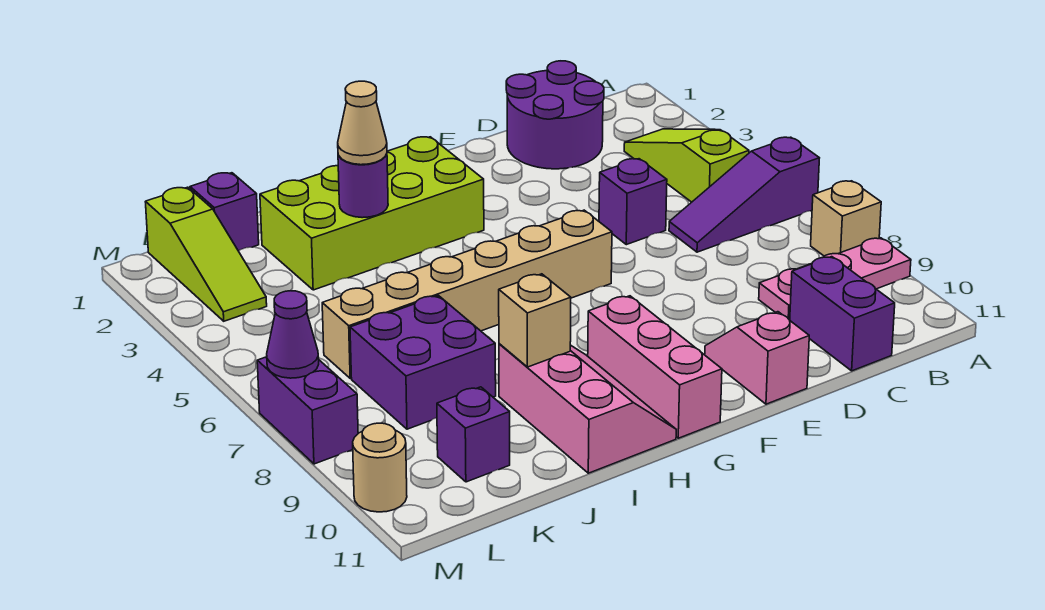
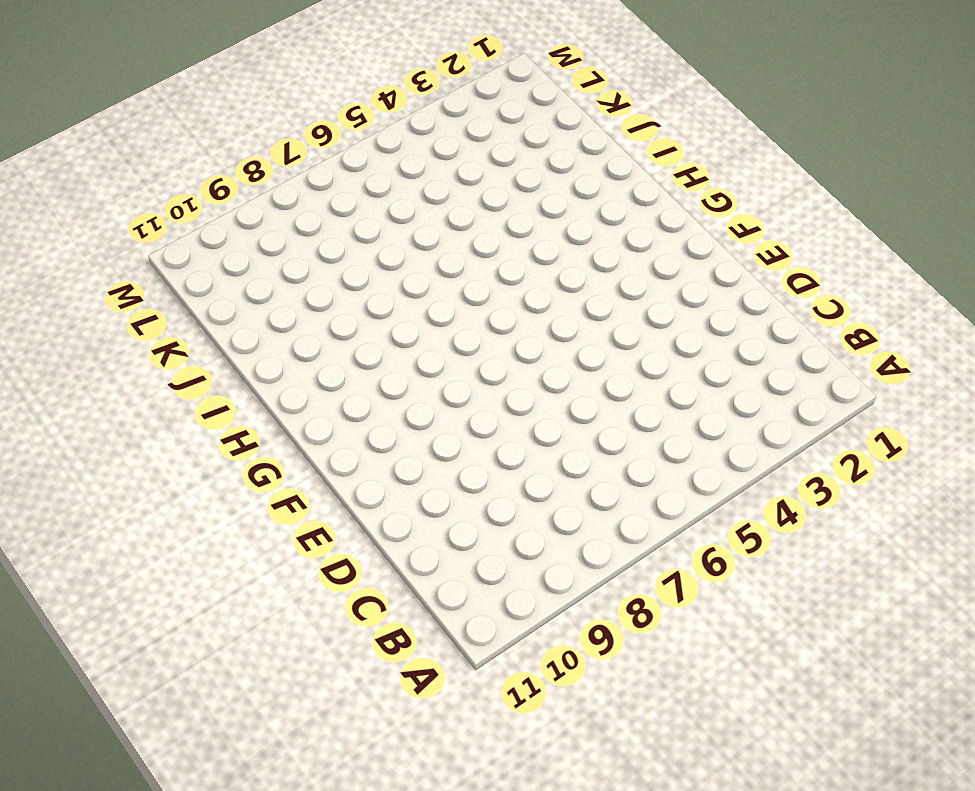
none -> purple 1x3 slope [669,137,819,252]
none -> tan 1x1 brick [811,181,881,256]
none -> pink 1x3 plate [759,238,911,320]

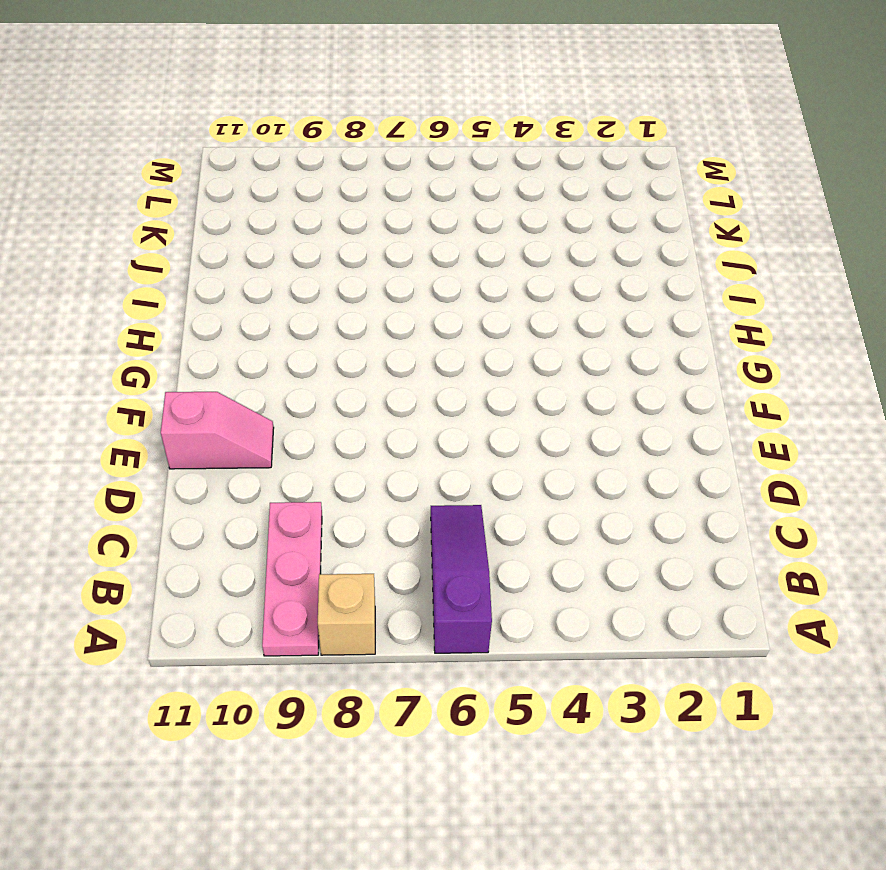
none -> lime 1x3 slope [624,129,749,202]
none -> purple 2x2 round brick [506,61,604,169]
none -> purple 1x2 brick [790,257,895,371]

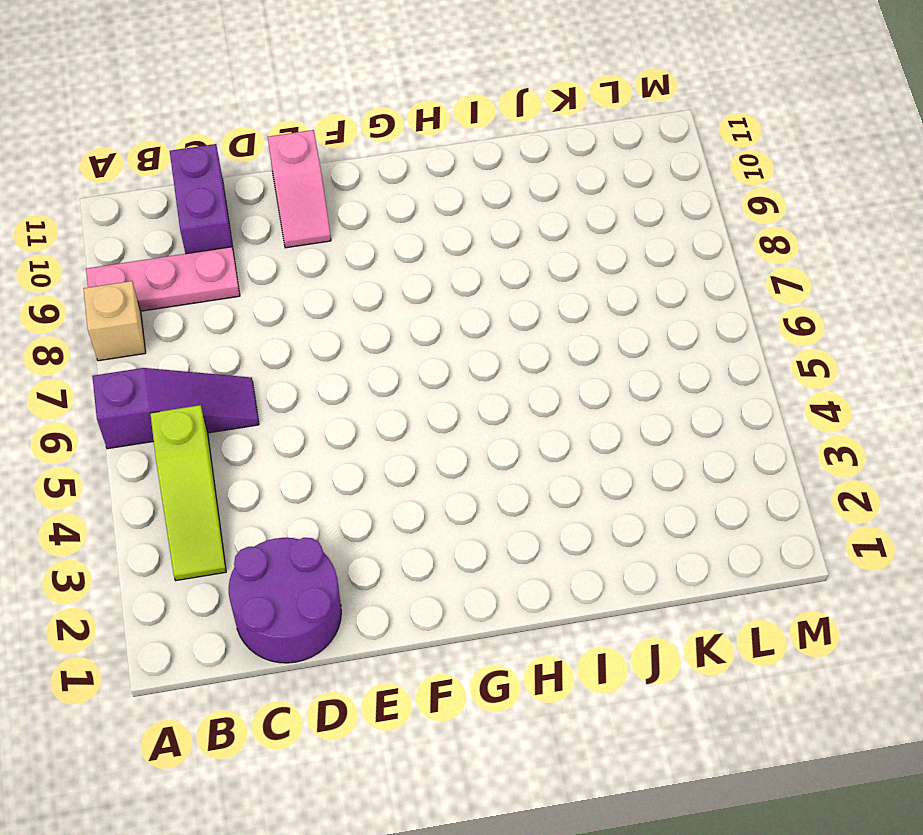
none -> purple 1x1 brick [599,159,667,245]
none -> tan 1x6 brick [322,210,612,378]
none -> lime 2x4 brick [260,137,484,290]

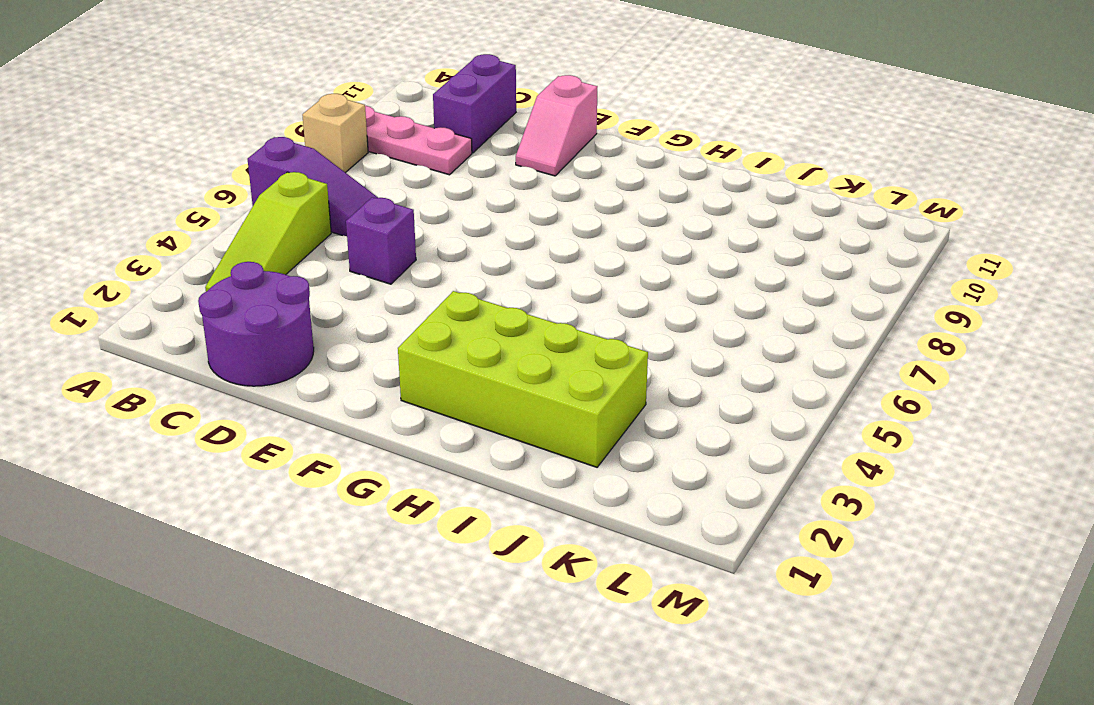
none -> tan 1x6 brick [322,210,612,378]
none -> pink 1x3 brick [588,296,722,438]
none -> pink 2x3 slope [499,344,676,473]

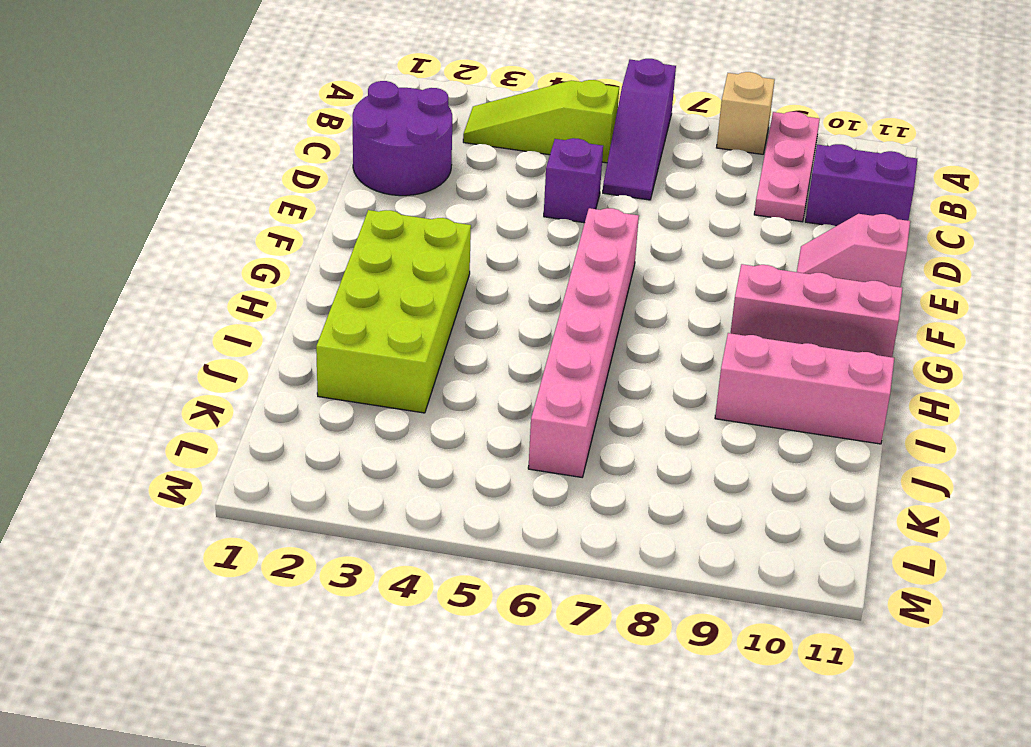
pink 1x6 brick [528,208,639,477] -> tan 1x6 brick [322,210,612,378]
none -> purple 2x2 brick [350,296,496,429]
none -> purple 1x1 brick [190,173,259,251]
none -> purple 1x1 brick [437,387,510,482]

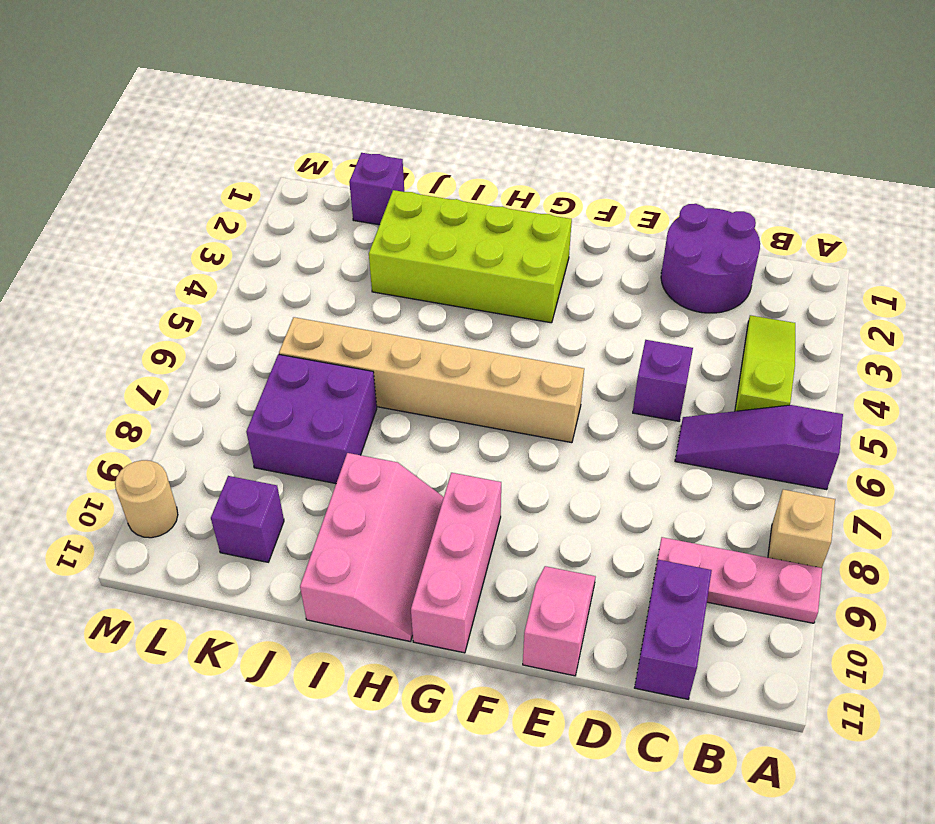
none -> lime 1x3 slope [146,187,267,321]
none -> purple 1x2 brick [257,357,358,464]
none -> purple 1x1 round brick [338,154,388,218]

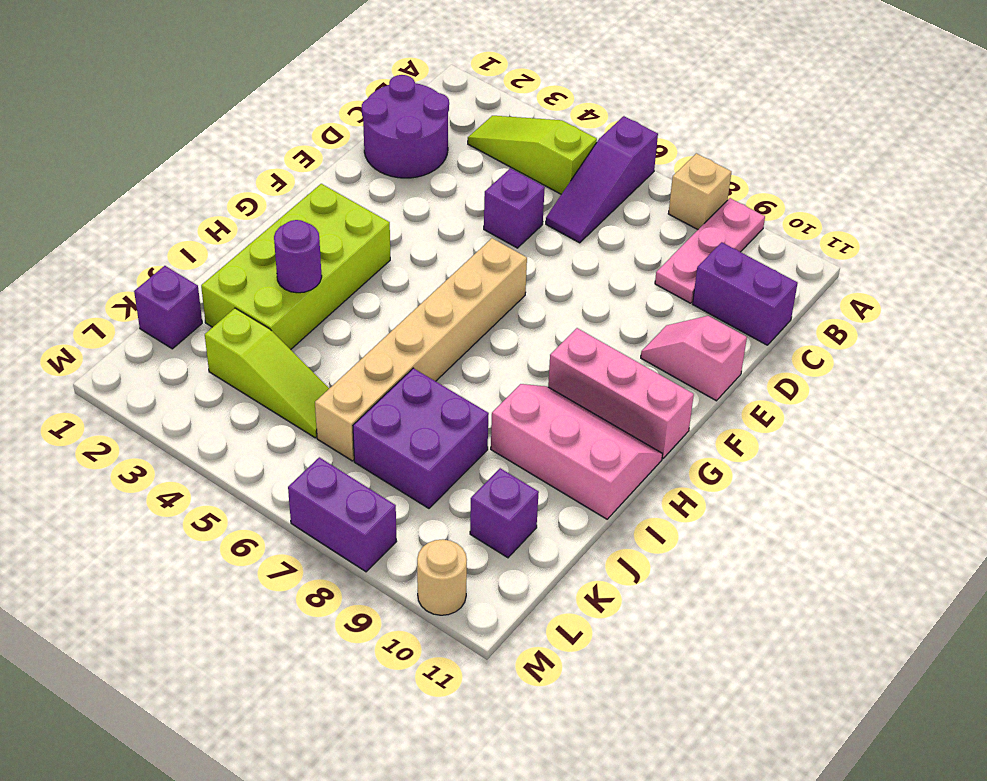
lime 1x3 slope [205,308,329,438] -> lime 1x3 slope moved to [146,187,267,321]
none -> tan 1x1 brick [499,274,571,367]
none -> purple 1x1 cone [267,291,319,378]
none -> tan 1x1 cone [338,81,387,165]

